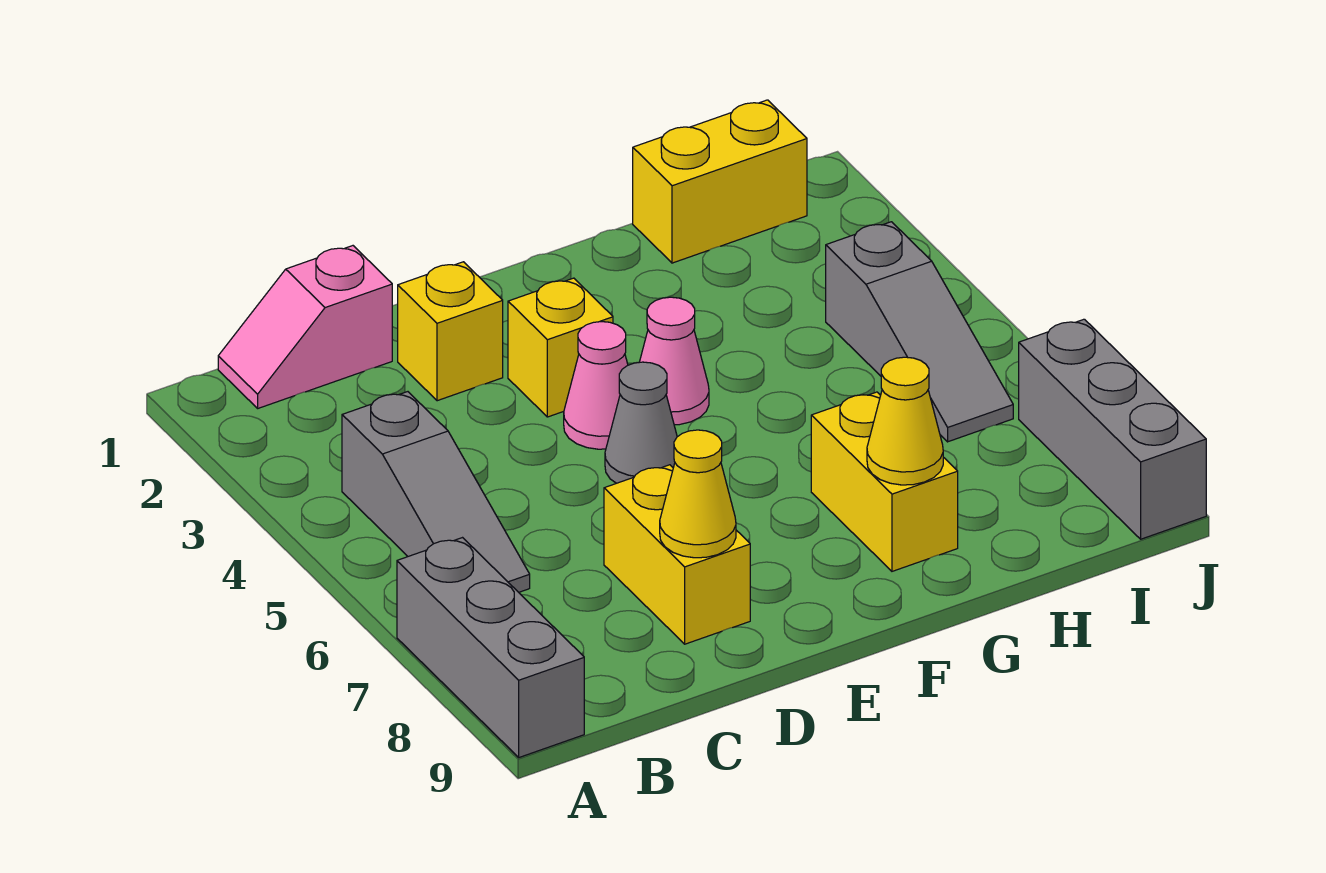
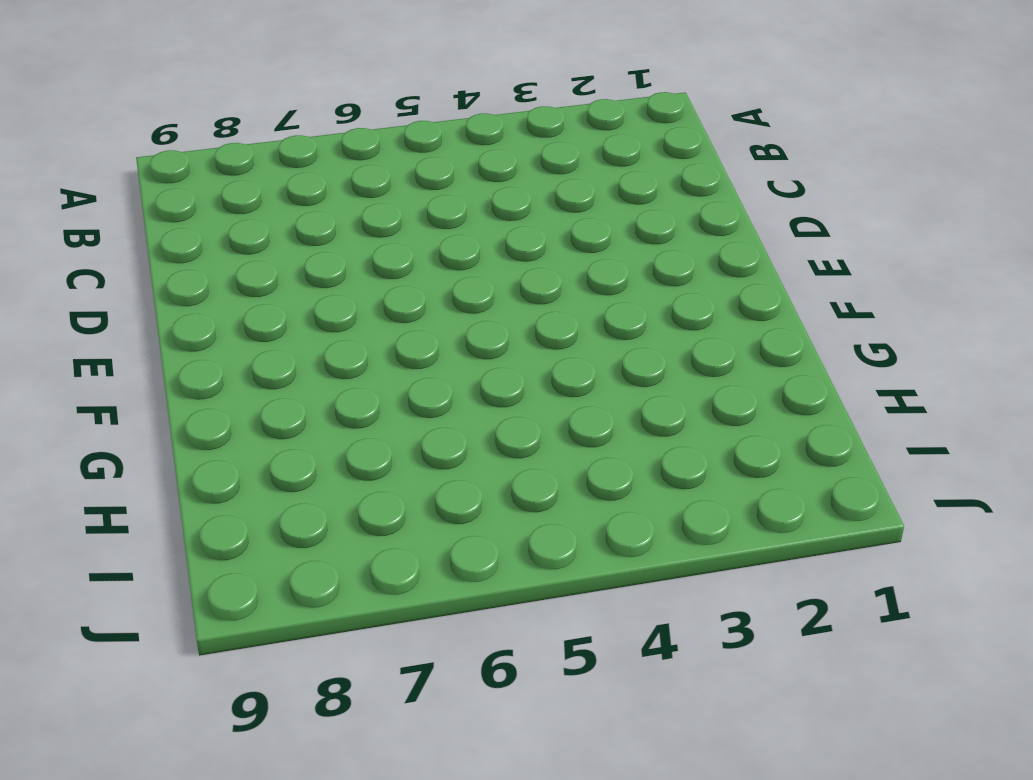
none -> grey 1x3 brick [397,538,584,757]
none -> pink 1x2 slope [218,246,392,408]
none -> grey 1x3 slope [342,392,530,592]

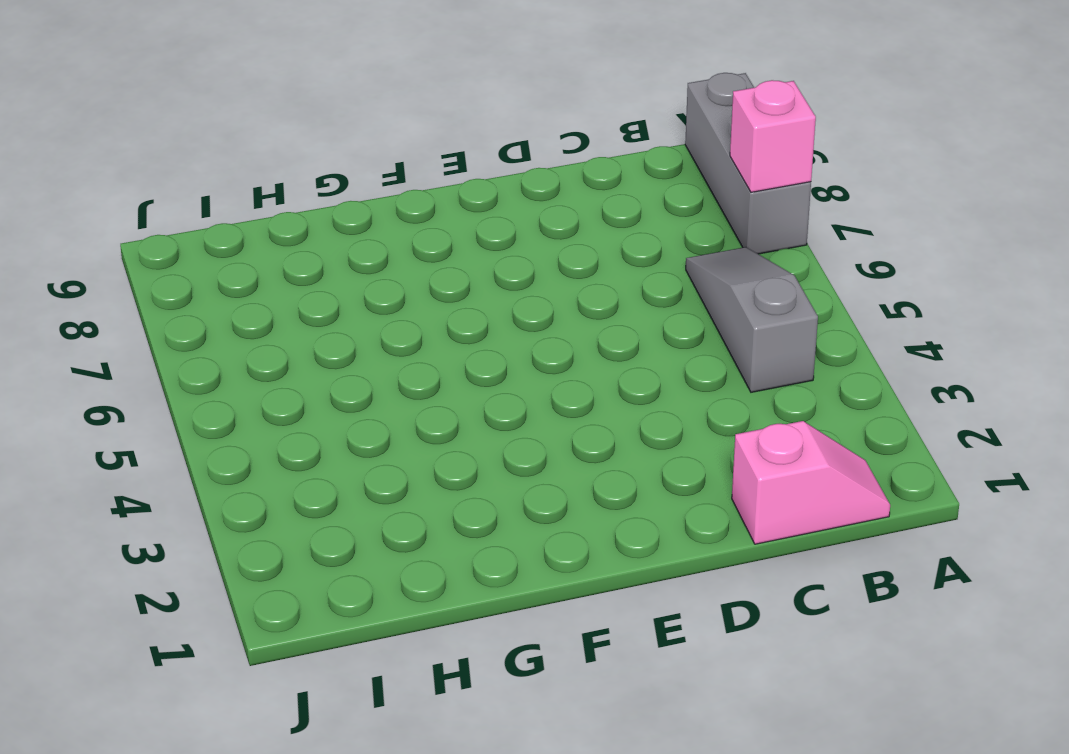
pink 1x1 brick [730,80,816,192] -> none
none -> yellow 1x1 brick [398,262,503,401]
none -> yellow 1x2 brick [604,465,750,644]
none -> yellow 1x1 brick [508,278,613,417]

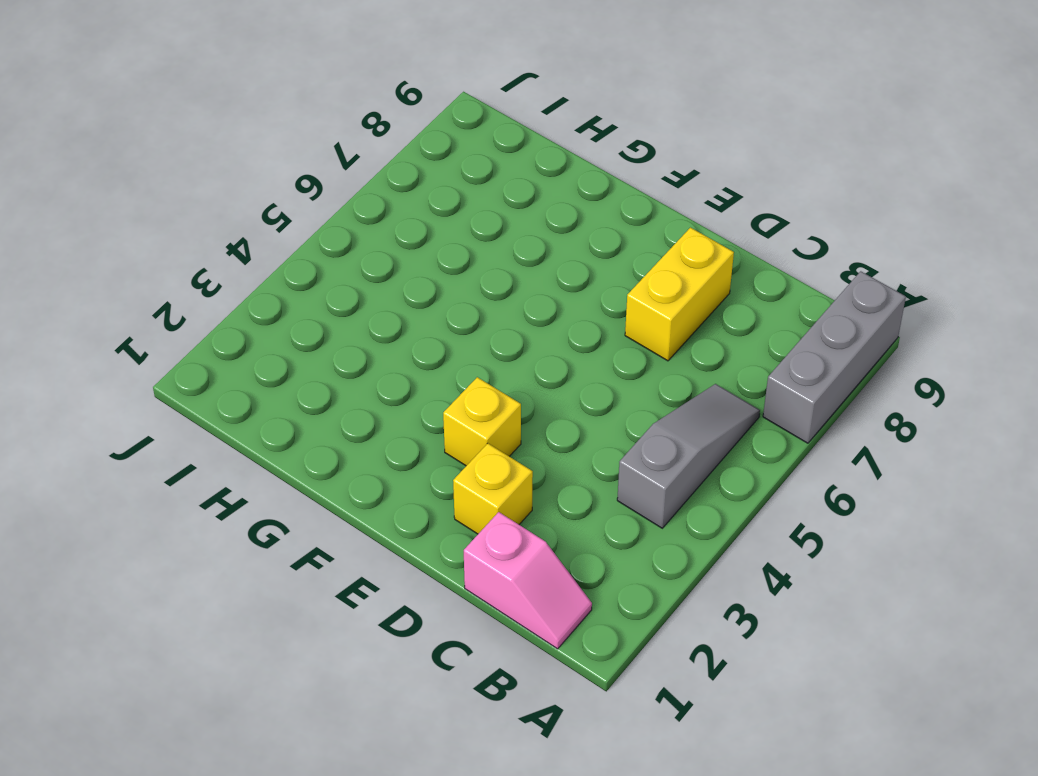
none -> pink 1x1 cone [564,322,628,449]
none -> grey 1x1 cone [605,362,677,483]
none -> pink 1x1 cone [640,297,709,425]

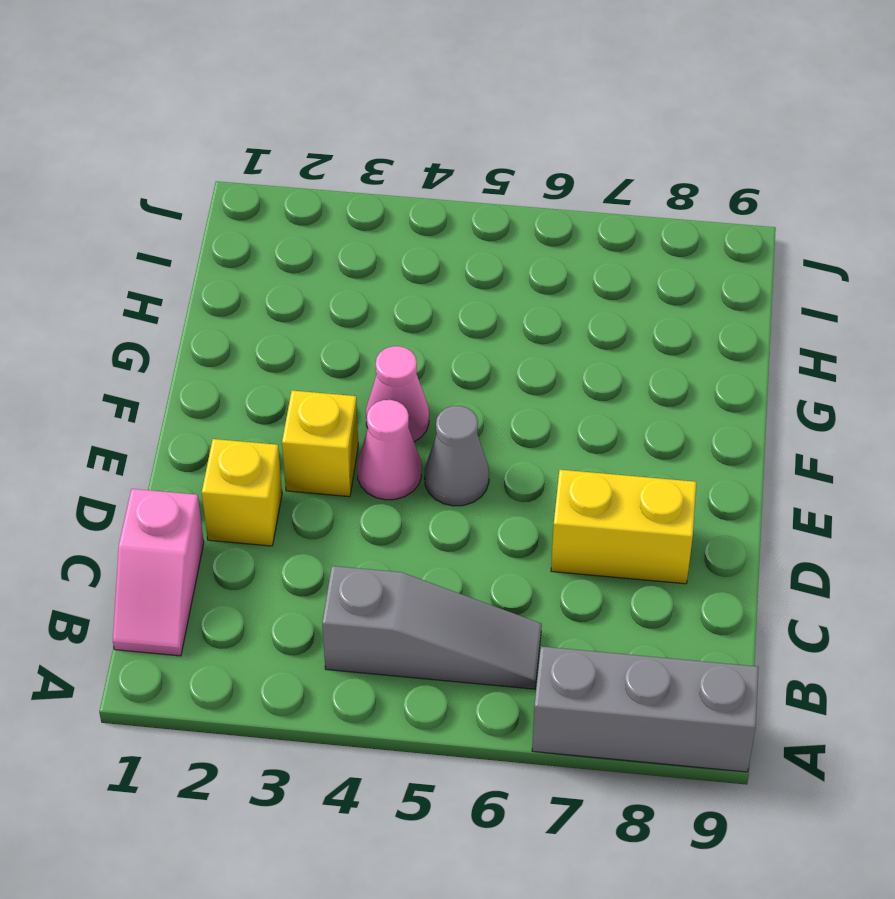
none -> yellow 1x2 brick [811,392,958,571]
none -> yellow 1x2 brick [633,100,807,263]
none -> grey 1x3 slope [826,222,1013,442]

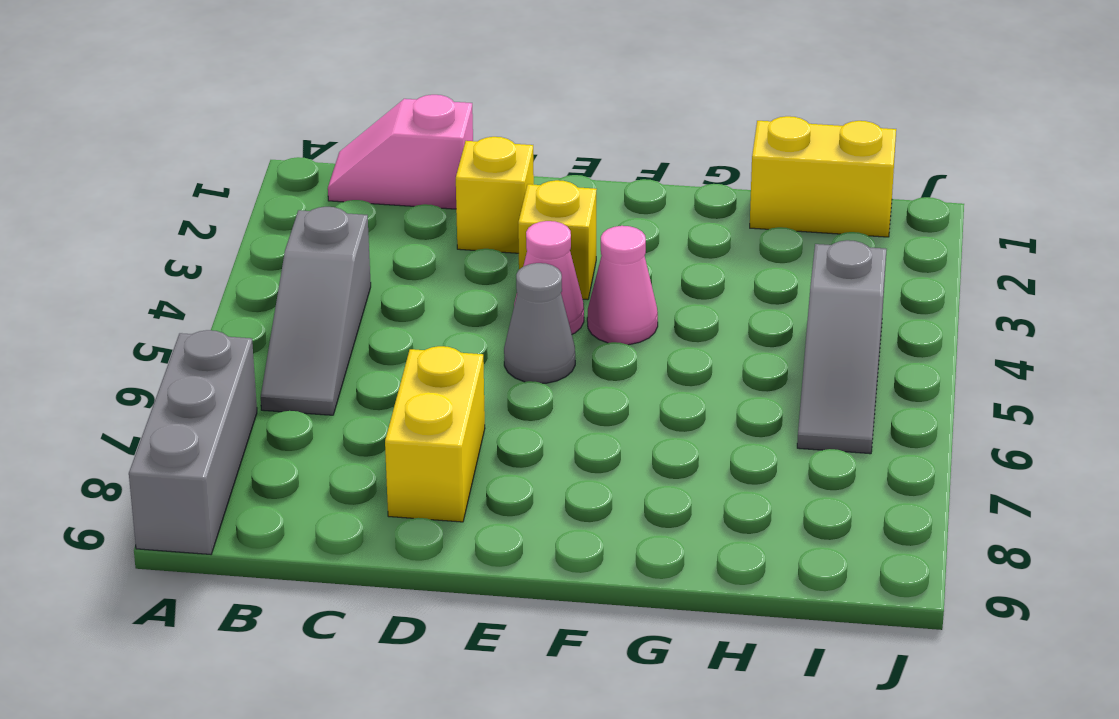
none -> yellow 1x2 brick [811,392,958,571]
none -> grey 1x3 brick [1019,319,1206,539]
none -> yellow 1x1 cone [660,430,736,558]

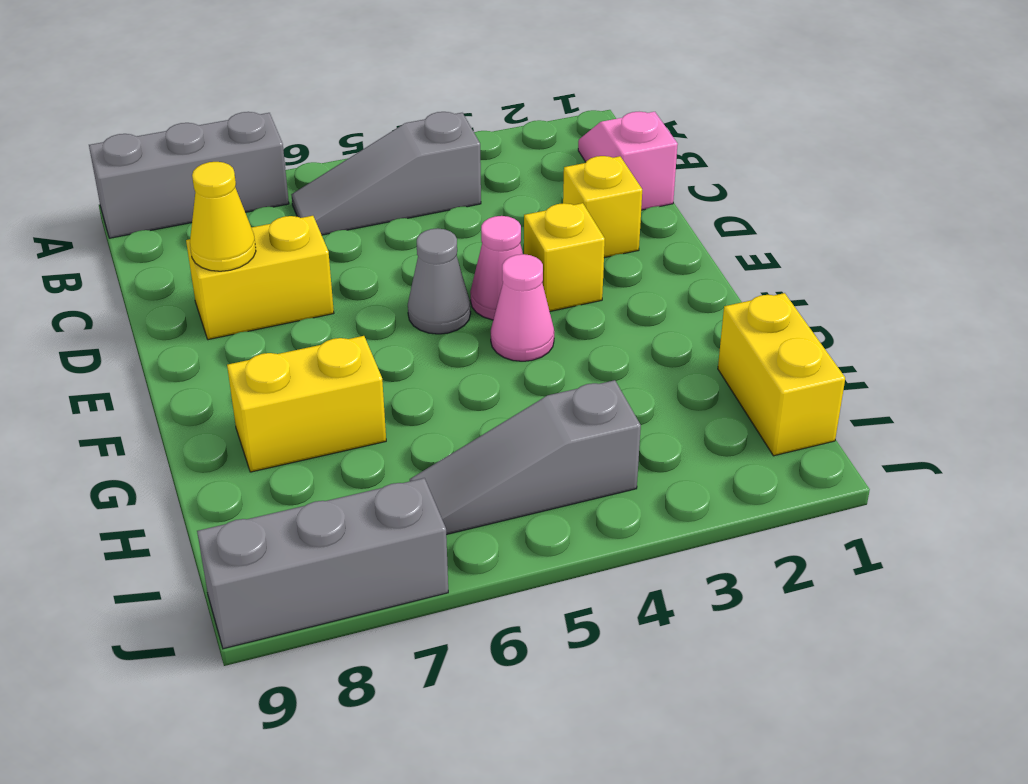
none -> yellow 1x1 cone [867,357,943,485]

